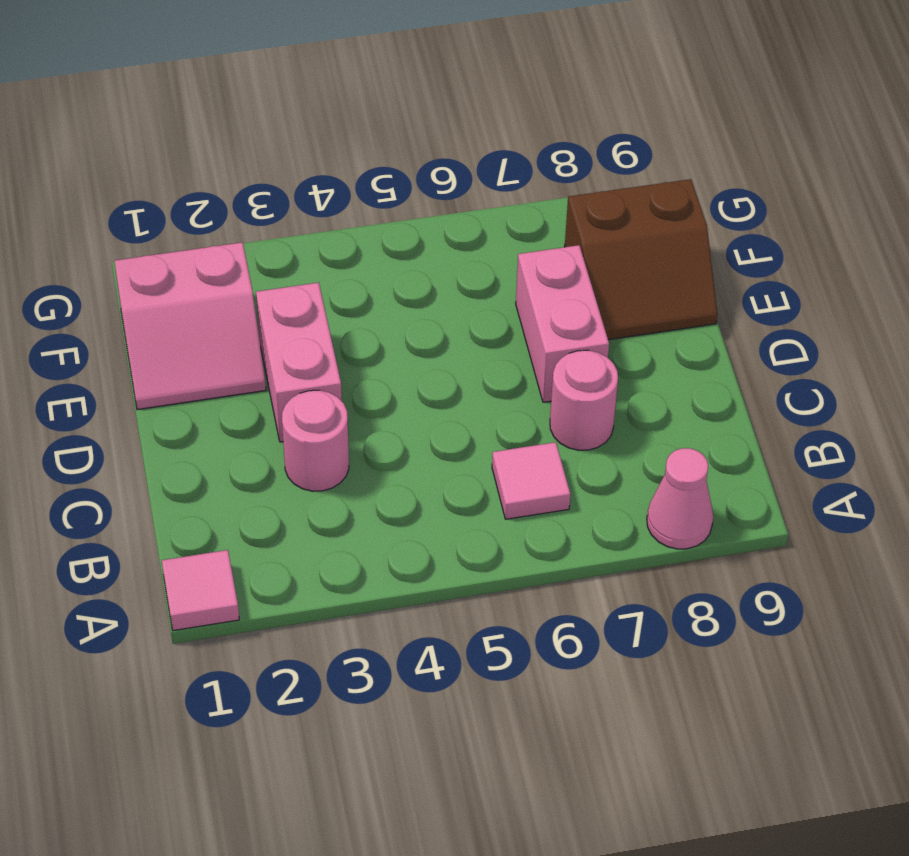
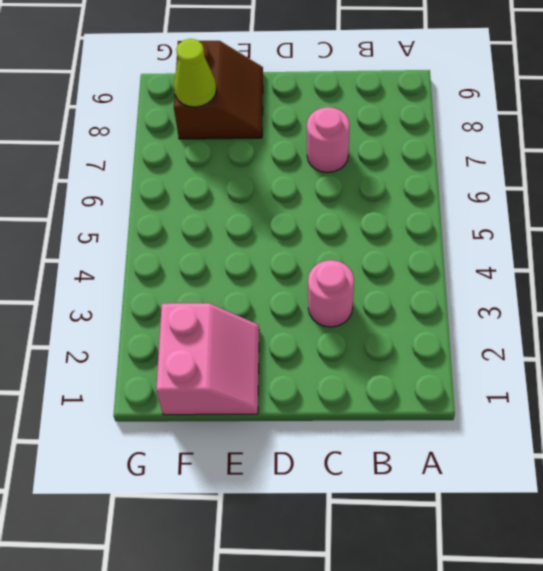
lime 1x1 cone [174,39,216,107] -> none
none -> pink 1x1 tile [162,550,239,631]
none -> pink 1x1 cone [647,448,713,549]

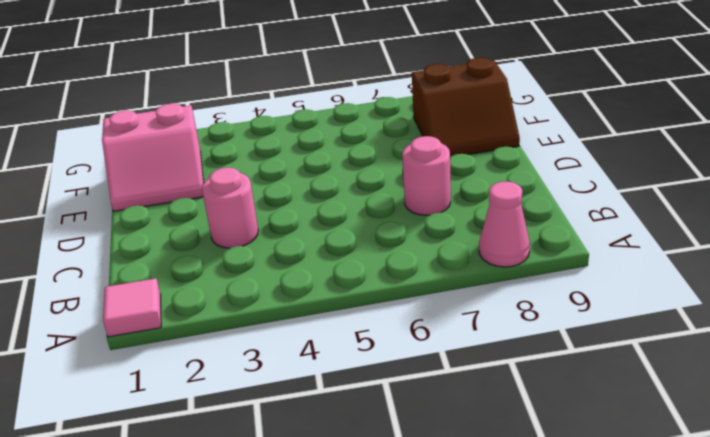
none -> pink 1x1 tile [492,442,570,519]
none -> pink 1x2 brick [256,283,342,442]

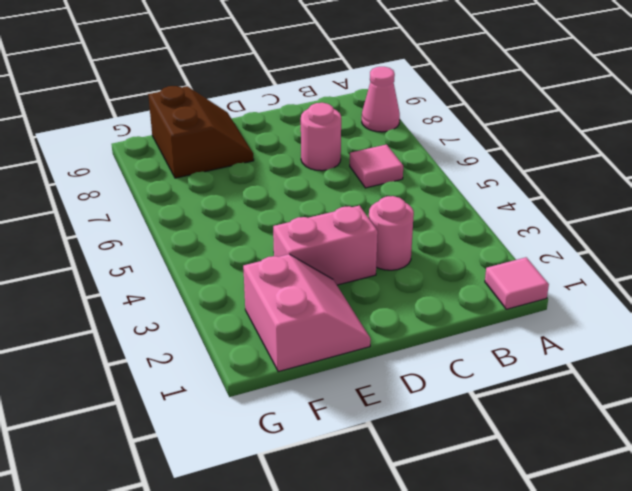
none -> pink 1x2 brick [516,245,609,402]

